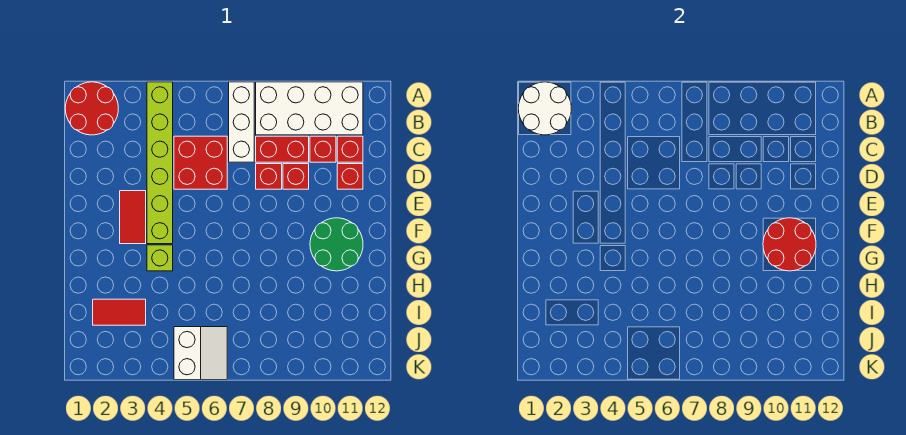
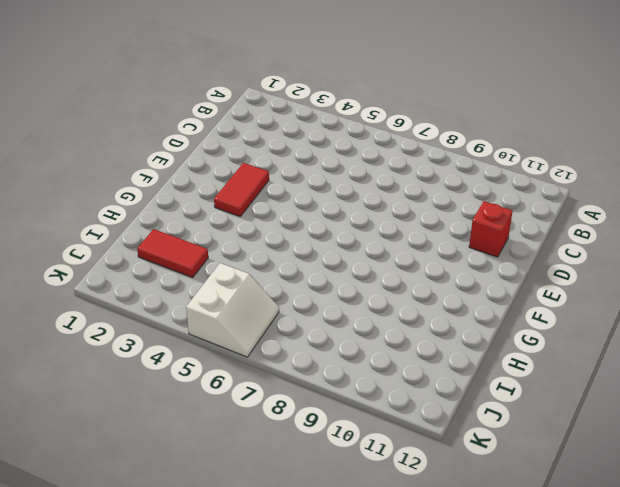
none -> red 2x2 round brick [65,82,118,135]
none -> lime 1x6 brick [147,82,173,244]
none -> white 1x3 brick [229,82,254,162]

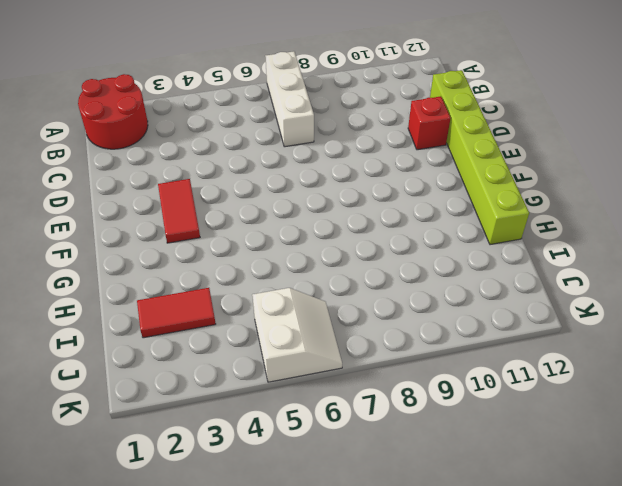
lime 1x6 brick [430,70,529,245] -> lime 1x6 brick moved to [147,82,173,244]
none -> white 2x4 brick [256,82,363,135]
none -> red 2x2 brick [174,136,227,189]
none -> red 1x2 brick [256,136,309,162]

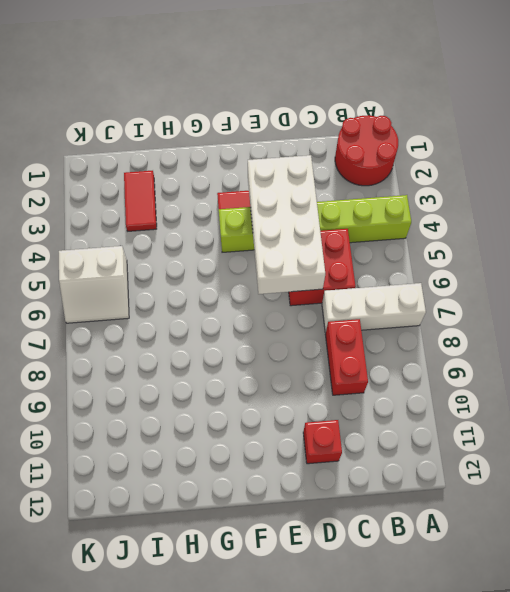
white 2x4 brick [248,155,325,294] -> white 2x4 brick moved to [256,82,363,135]
none -> red 1x1 brick [310,136,336,162]
none -> red 1x1 brick [337,136,363,162]
none -> red 1x1 brick [256,164,282,189]

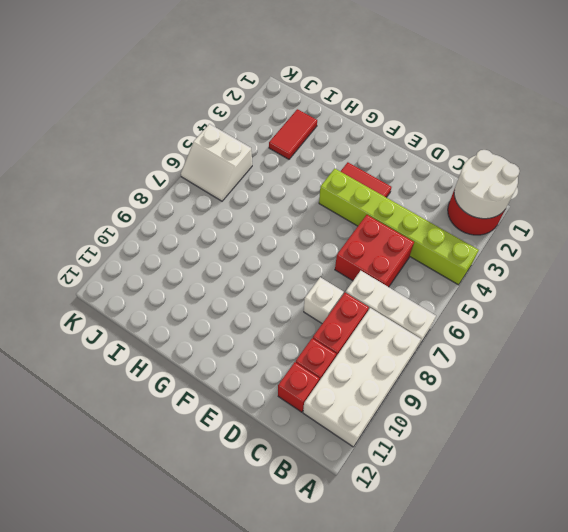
white 1x1 brick [304,277,344,323] -> red 1x1 brick [256,164,282,189]
none -> red 1x1 brick [283,164,309,189]
none -> red 1x1 brick [337,164,363,189]
none -> green 2x2 round brick [310,218,363,271]

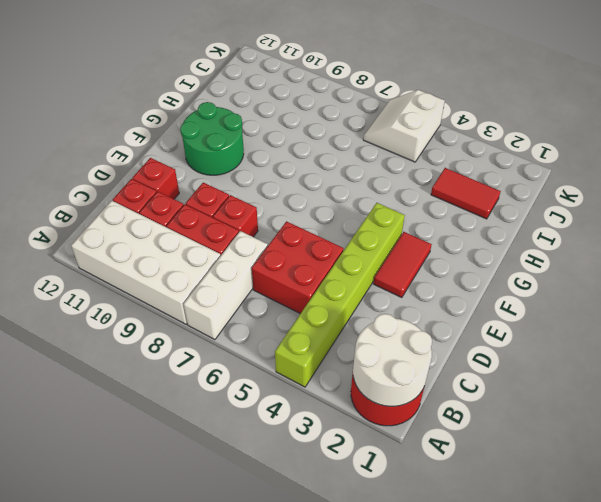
none -> lime 1x1 brick [147,245,173,271]
none -> red 2x2 round brick [763,218,816,271]

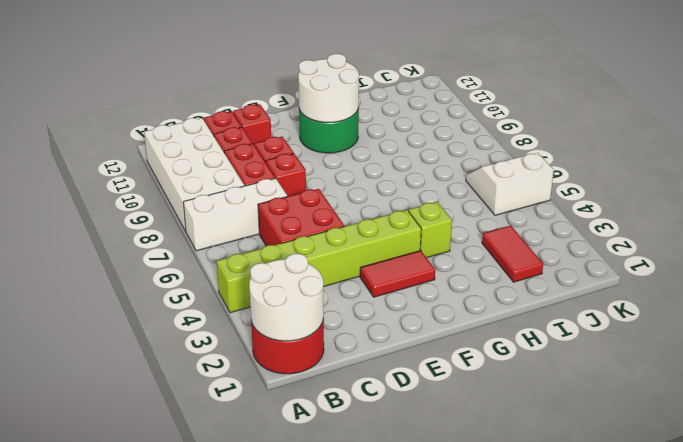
white 2x2 round brick [298,54,359,122] -> red 2x2 round brick [763,218,816,271]

